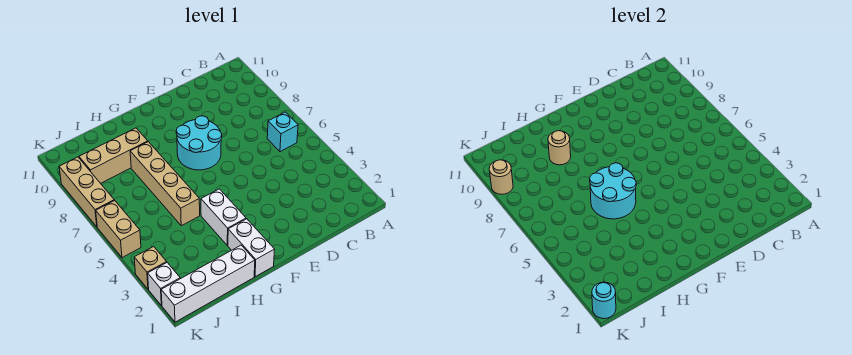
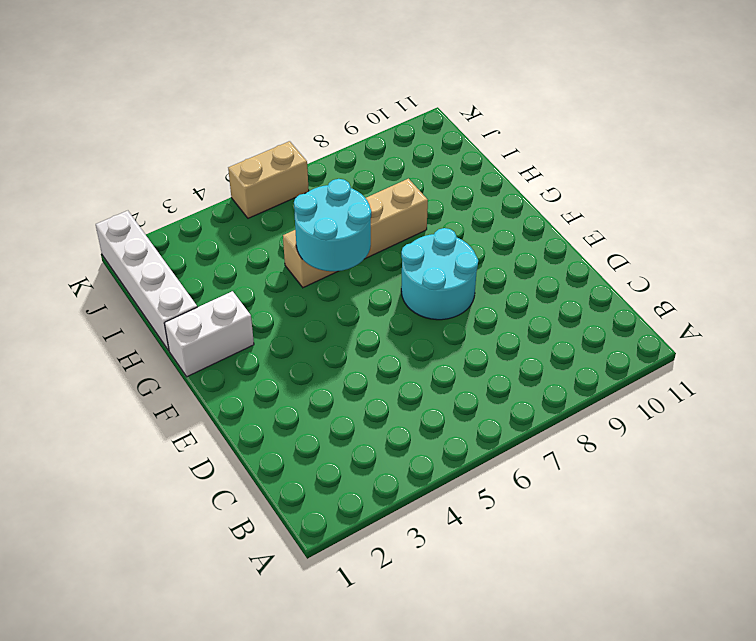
none -> cyan 1x1 brick [267,112,298,152]
none -> white 1x2 brick [201,189,246,245]
none -> tan 1x3 brick [79,128,148,183]

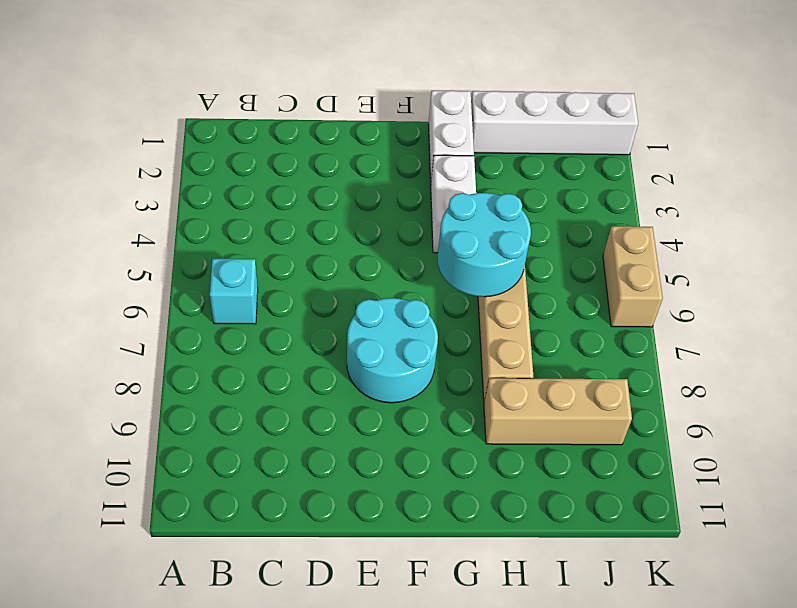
none -> white 1x1 brick [148,263,180,306]
none -> tan 1x1 brick [134,247,167,289]
none -> tan 1x3 brick [59,157,114,227]

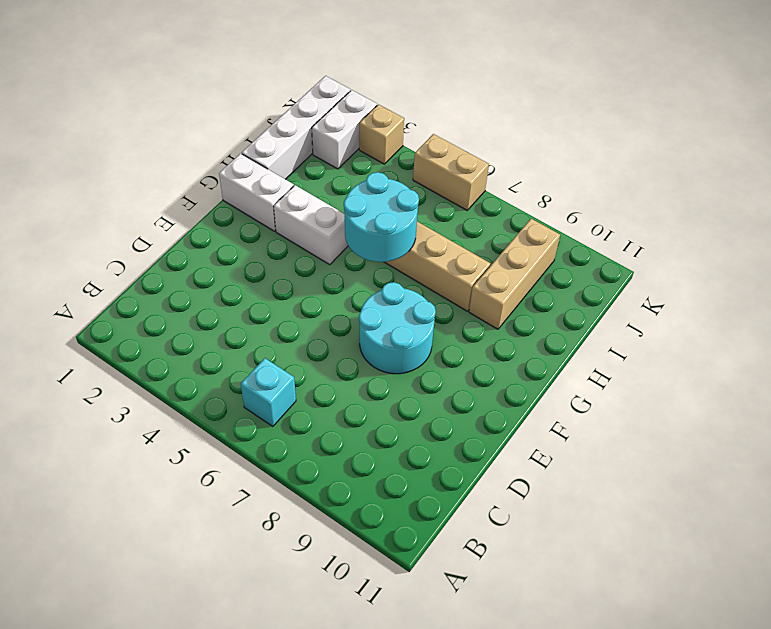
white 1x2 brick [312,90,377,169] -> white 1x1 brick [148,263,180,306]
none -> tan 1x3 brick [59,157,114,227]
none -> tan 1x1 round brick [548,131,571,165]
none -> cyan 1x1 round brick [592,282,616,319]

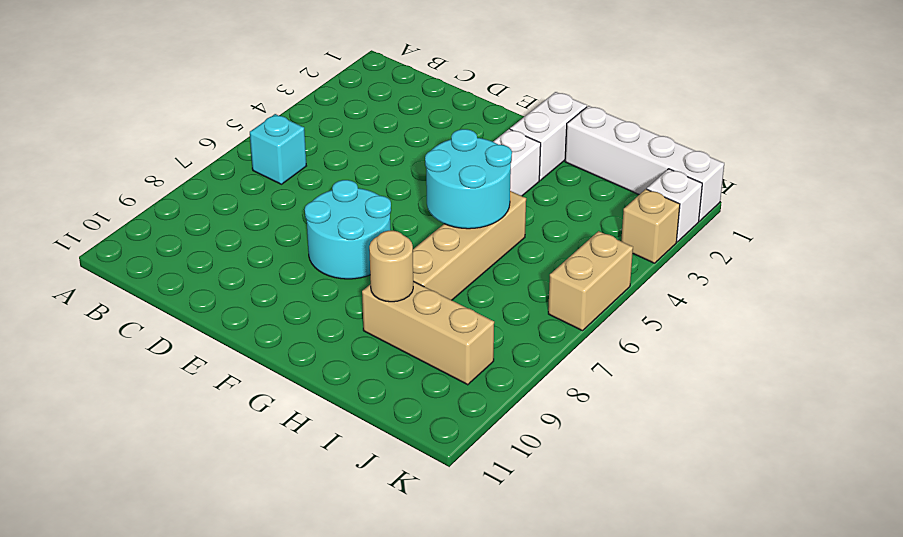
none -> tan 1x3 brick [59,157,114,227]
none -> cyan 1x1 round brick [592,282,616,319]
none -> tan 1x1 round brick [489,160,513,194]

